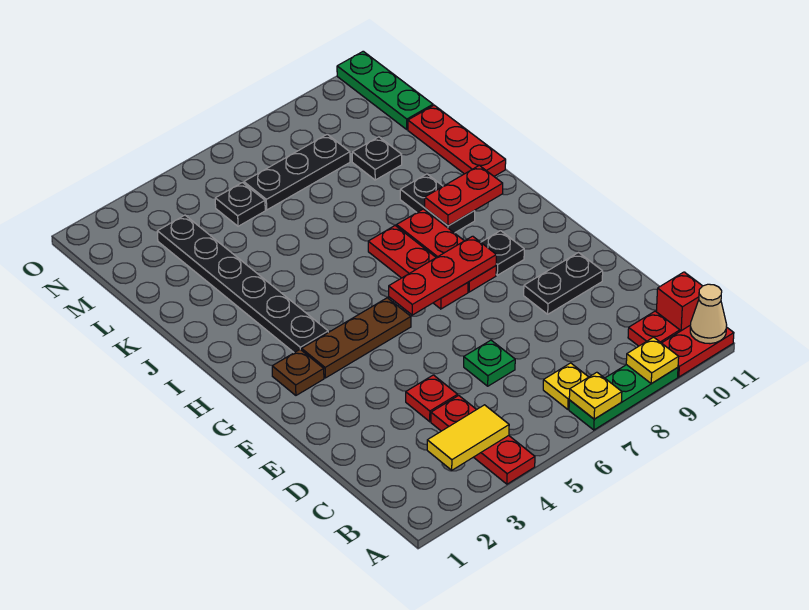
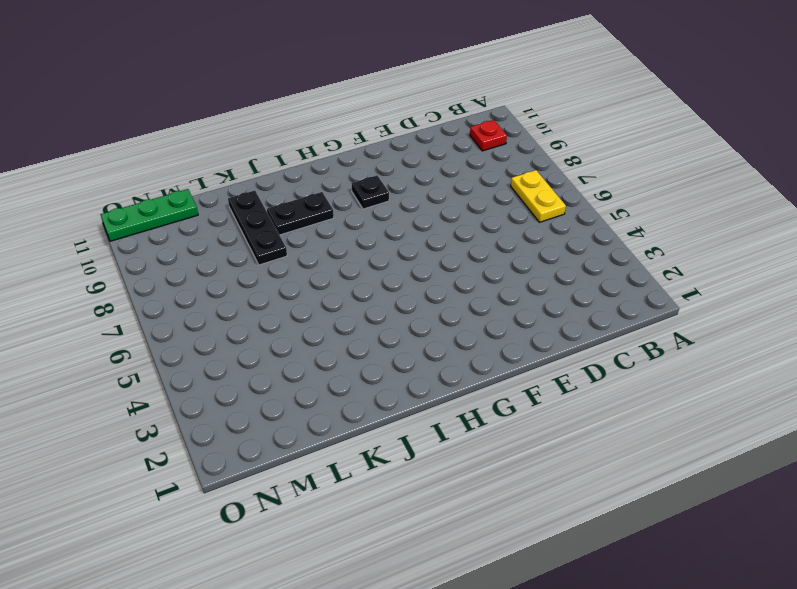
yellow 1x2 plate [511,170,566,222] -> yellow 1x1 plate [543,363,588,409]
black 1x3 plate [228,191,287,265] -> black 1x3 plate moved to [244,134,350,210]
none -> red 1x3 plate [431,395,535,484]
none -> green 1x3 plate [569,365,678,430]
none -> red 1x2 plate [662,326,734,377]

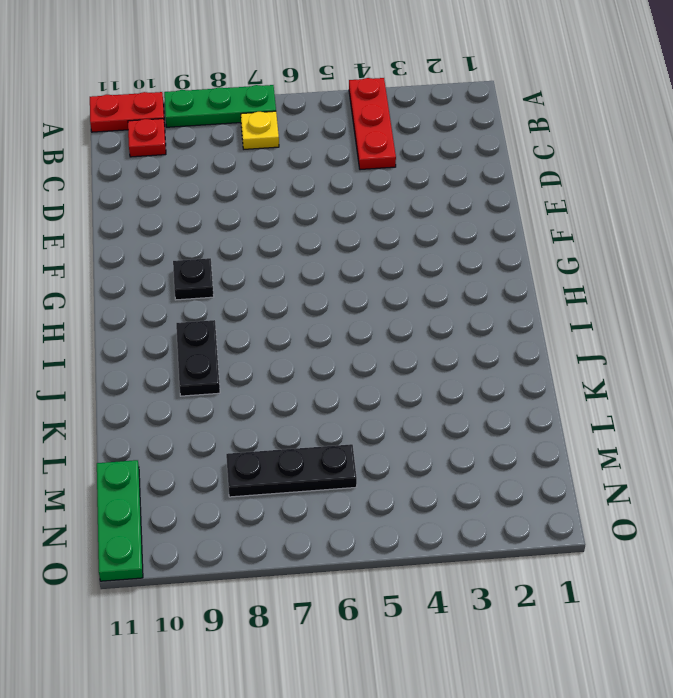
none -> red 1x1 brick [656,272,702,331]
none -> red 1x1 plate [406,375,458,422]
none -> green 1x1 plate [464,340,515,386]

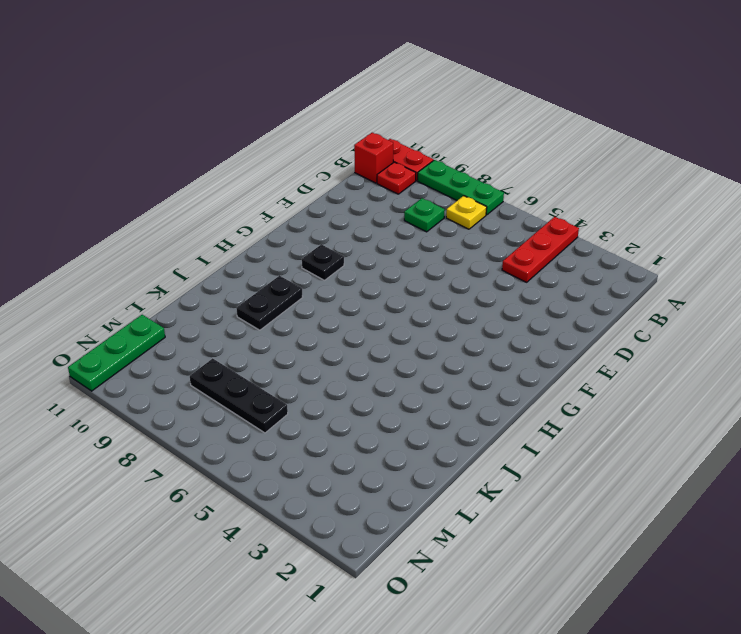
green 1x1 plate [404,198,445,232] -> green 1x1 plate moved to [464,340,515,386]
none -> red 1x1 plate [406,375,458,422]
none -> black 1x2 plate [524,253,603,314]
none -> brown 1x1 plate [272,349,324,395]

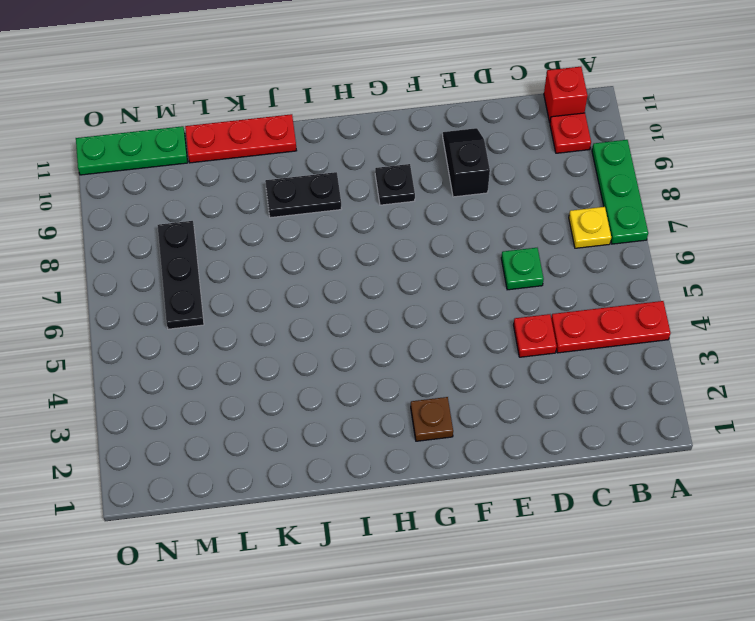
black 1x2 slope [443,128,490,197] -> black 1x2 plate [524,253,603,314]
none -> red 1x2 plate [662,326,734,377]
none -> brown 1x3 plate [302,298,411,378]
none -> red 1x3 plate [368,226,468,309]

